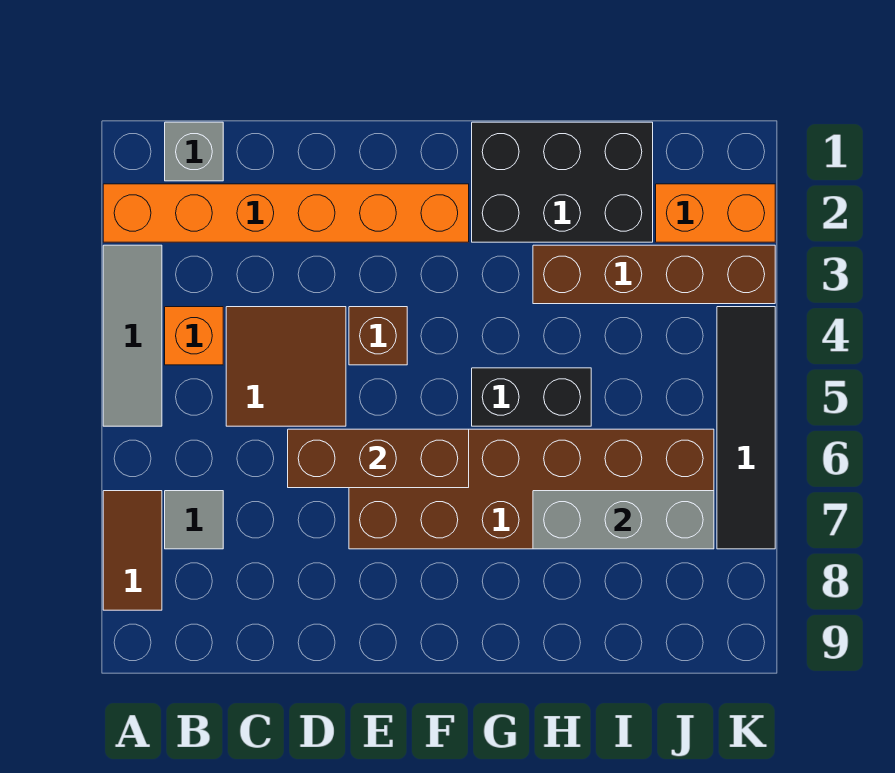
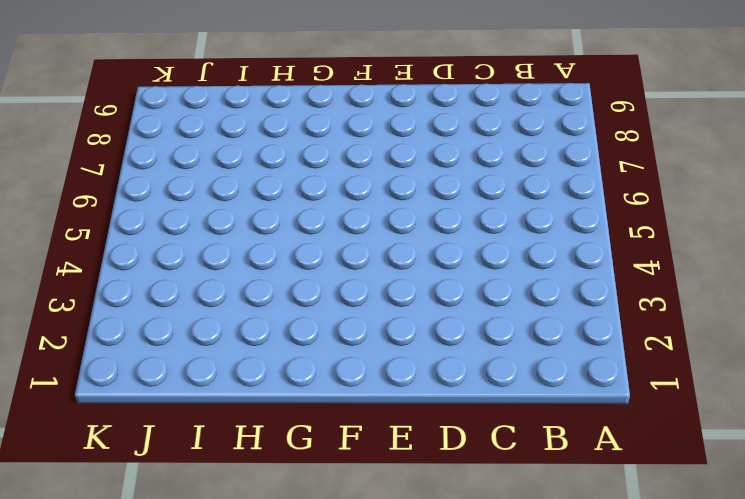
none -> orange 1x6 brick [103,184,469,242]
none -> grey 1x3 tile [103,245,162,426]
none -> brown 1x2 tile [103,491,162,610]

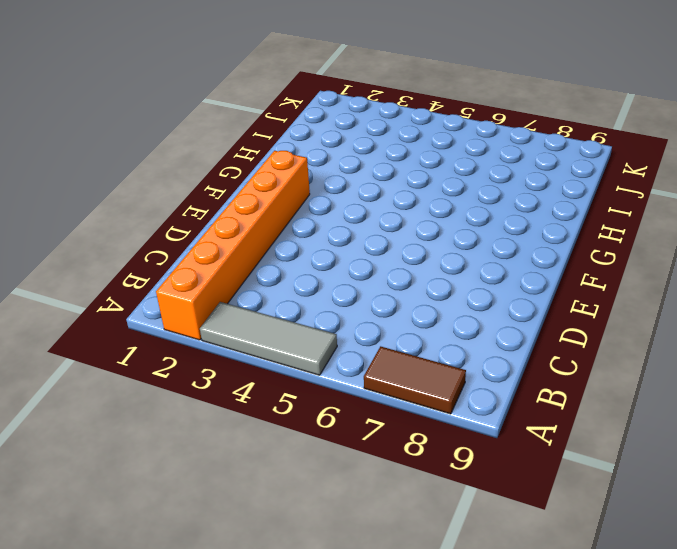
none -> grey 1x1 brick [165,122,223,181]
none -> orange 1x1 brick [165,307,223,365]
none -> grey 1x1 tile [165,491,223,549]

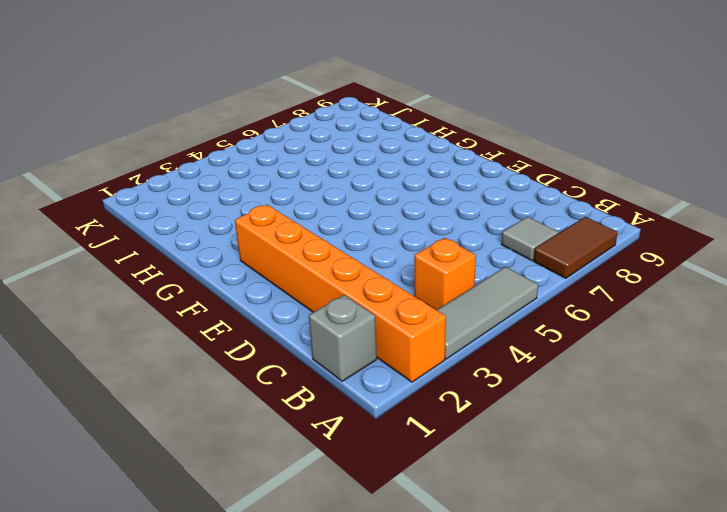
none -> brown 2x2 tile [226,307,346,426]
none -> brown 1x1 brick [349,307,407,365]
none -> brown 2x6 brick [349,429,714,549]

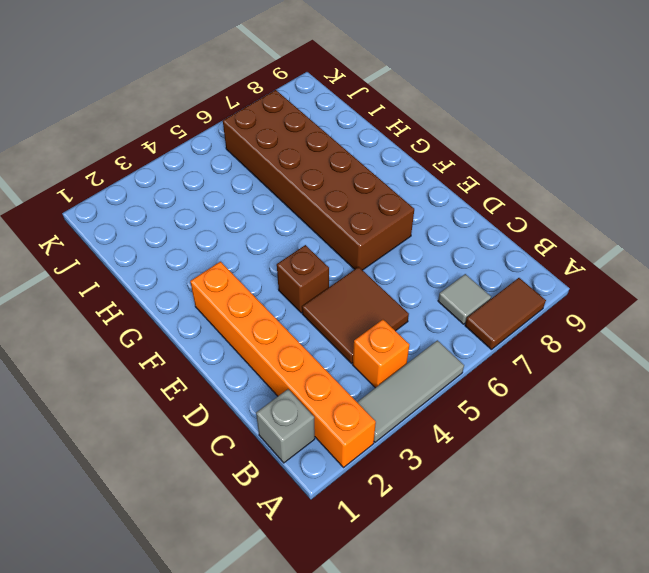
none -> black 2x3 brick [472,122,653,242]
none -> black 1x2 brick [472,368,591,426]
none -> brown 1x4 brick [533,245,775,304]

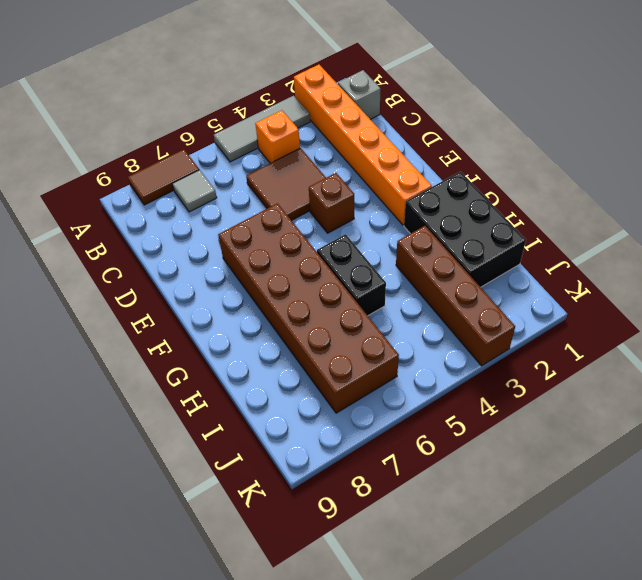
none -> orange 1x2 brick [656,184,775,242]
none -> black 1x4 tile [717,307,775,549]
none -> brown 1x3 brick [288,429,469,488]

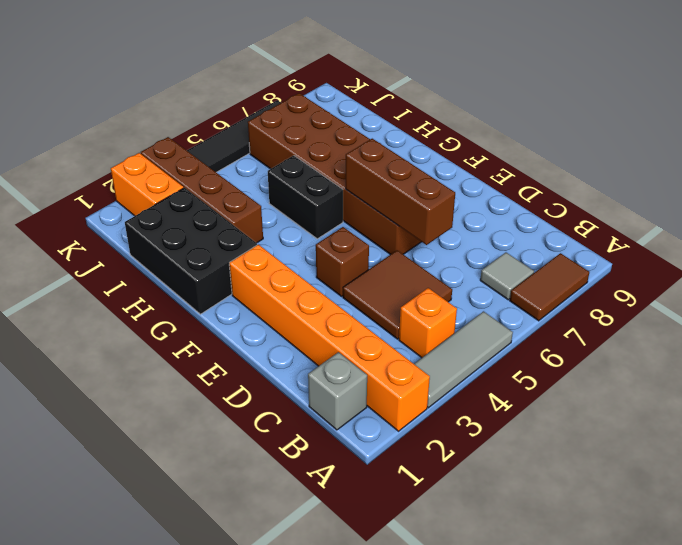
none -> grey 1x3 brick [533,491,714,549]

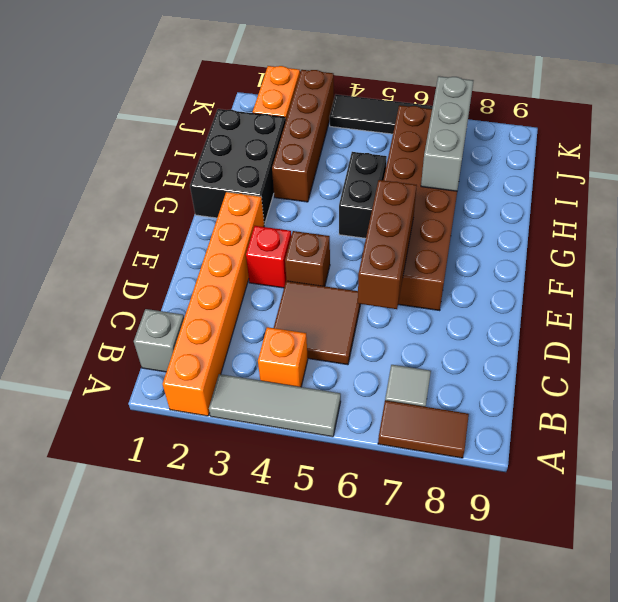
red 1x1 brick [246,226,291,288] -> none

